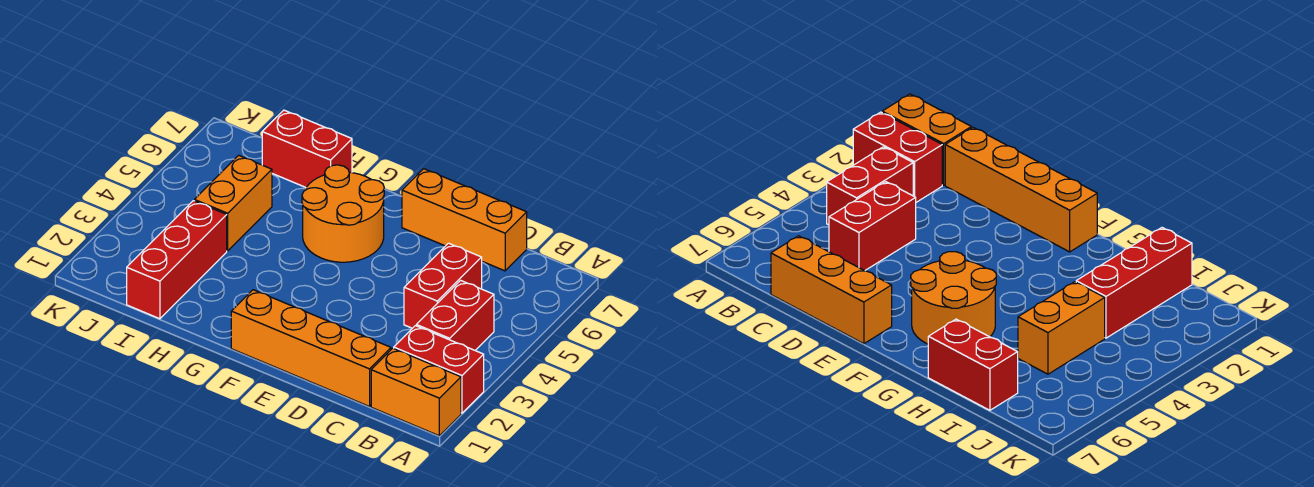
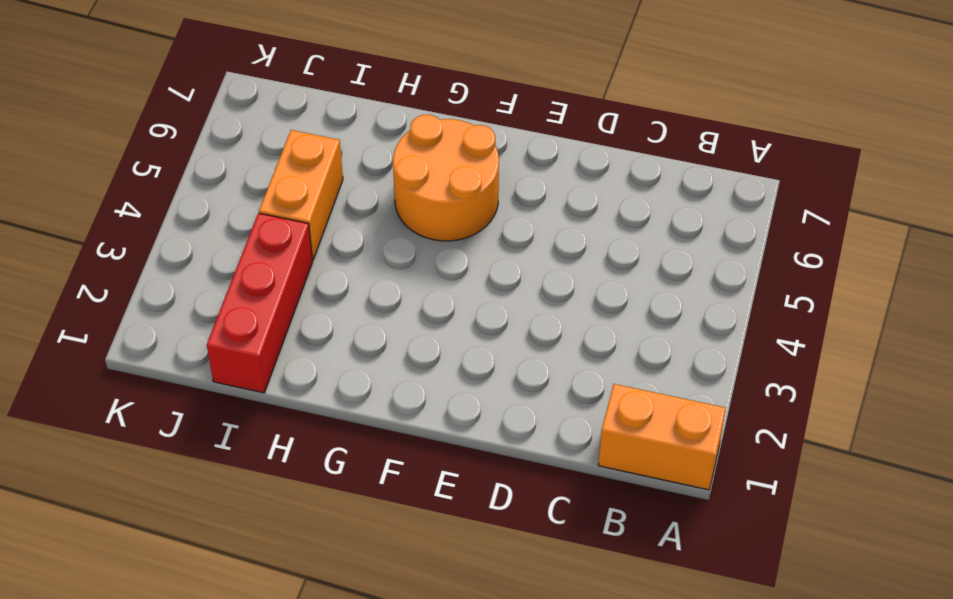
none -> red 1x2 brick [394,326,484,413]
none -> red 1x2 brick [416,280,494,350]

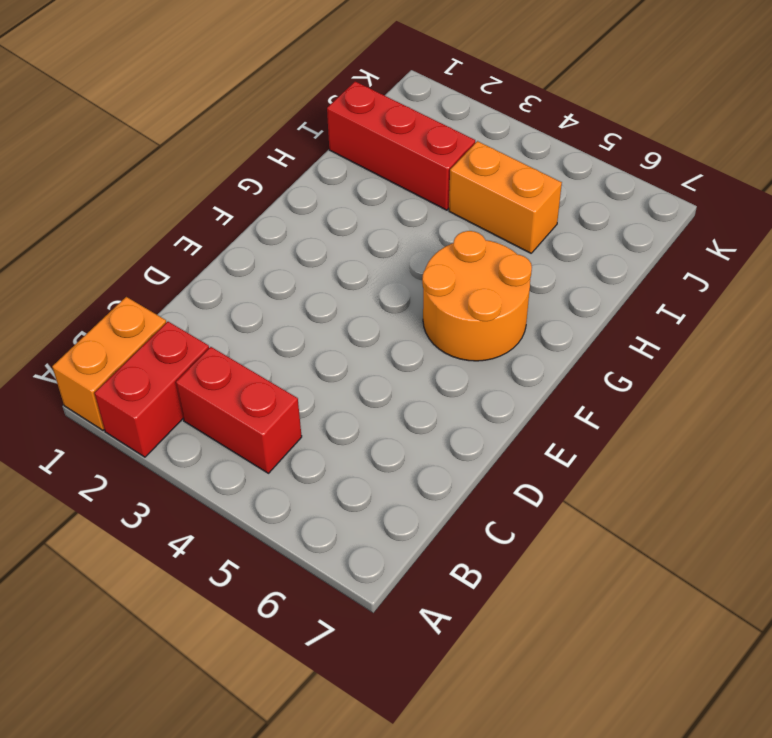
none -> orange 1x4 brick [231,290,391,407]
none -> red 1x2 brick [404,243,482,328]

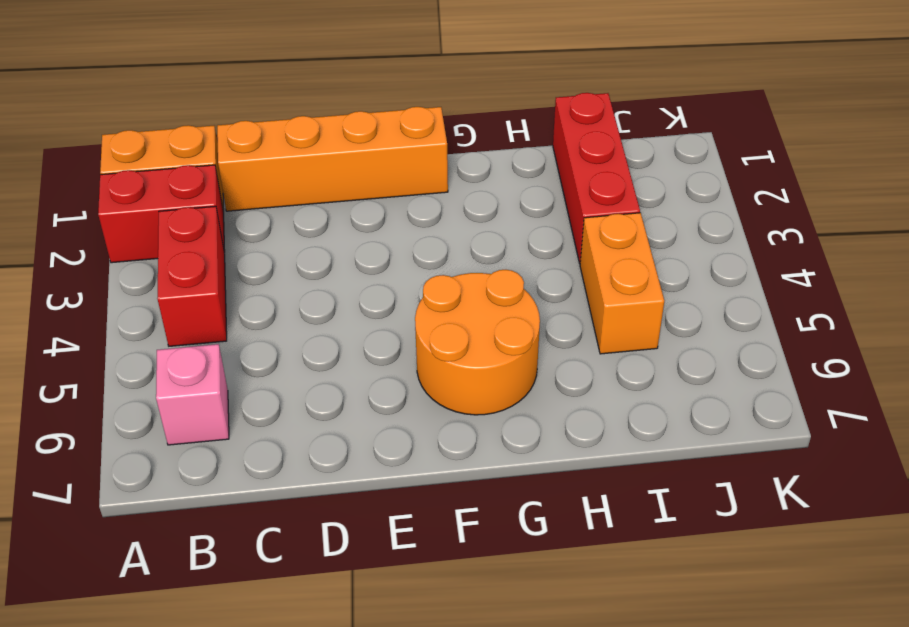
pink 1x1 brick [156,344,229,445] -> none
none -> red 1x2 brick [404,243,482,328]
none -> orange 1x3 brick [402,169,527,271]

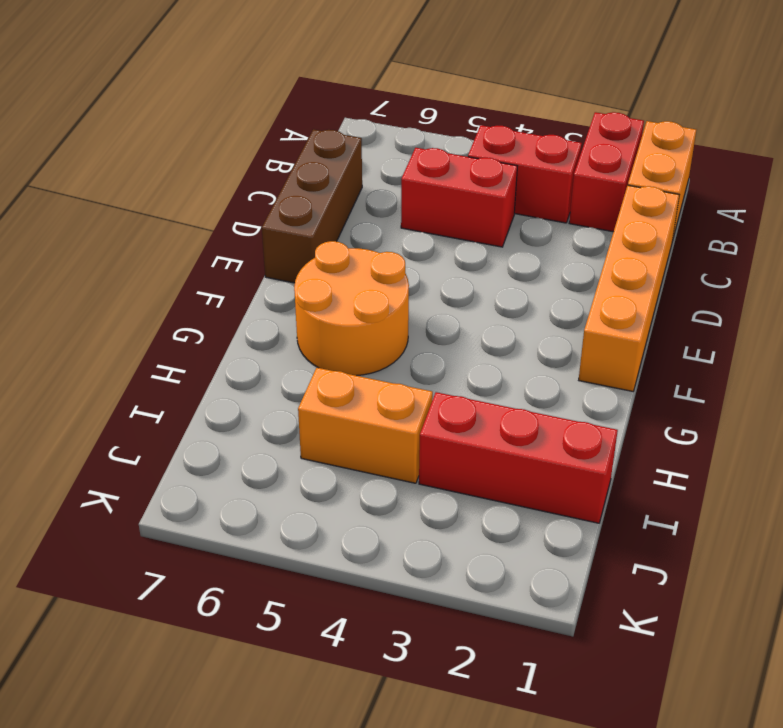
brown 1x3 brick [262,129,362,283] -> orange 1x3 brick [402,169,527,271]
none -> red 1x2 brick [262,110,352,187]

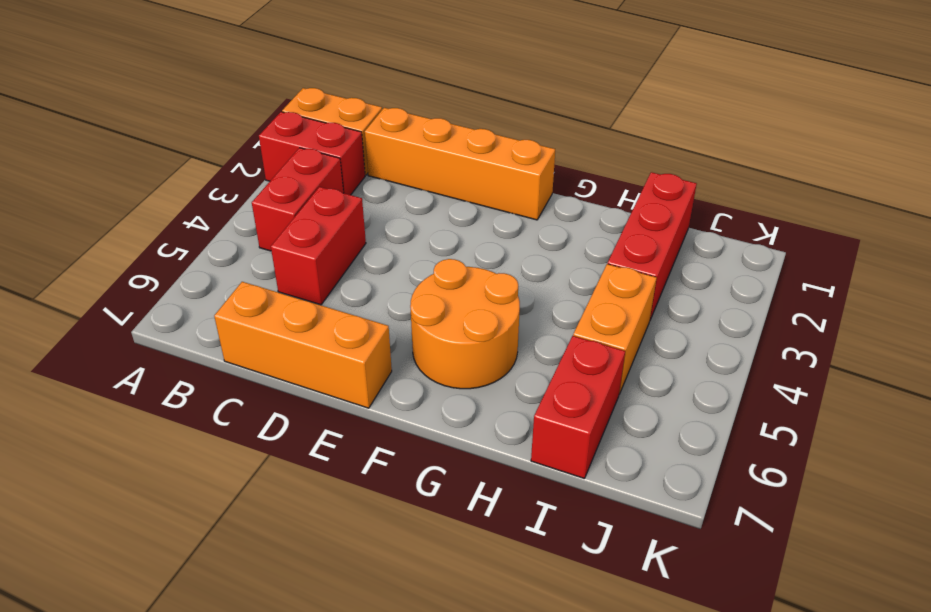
red 1x2 brick [531,336,625,478] -> red 1x2 brick turned to [262,110,352,187]

